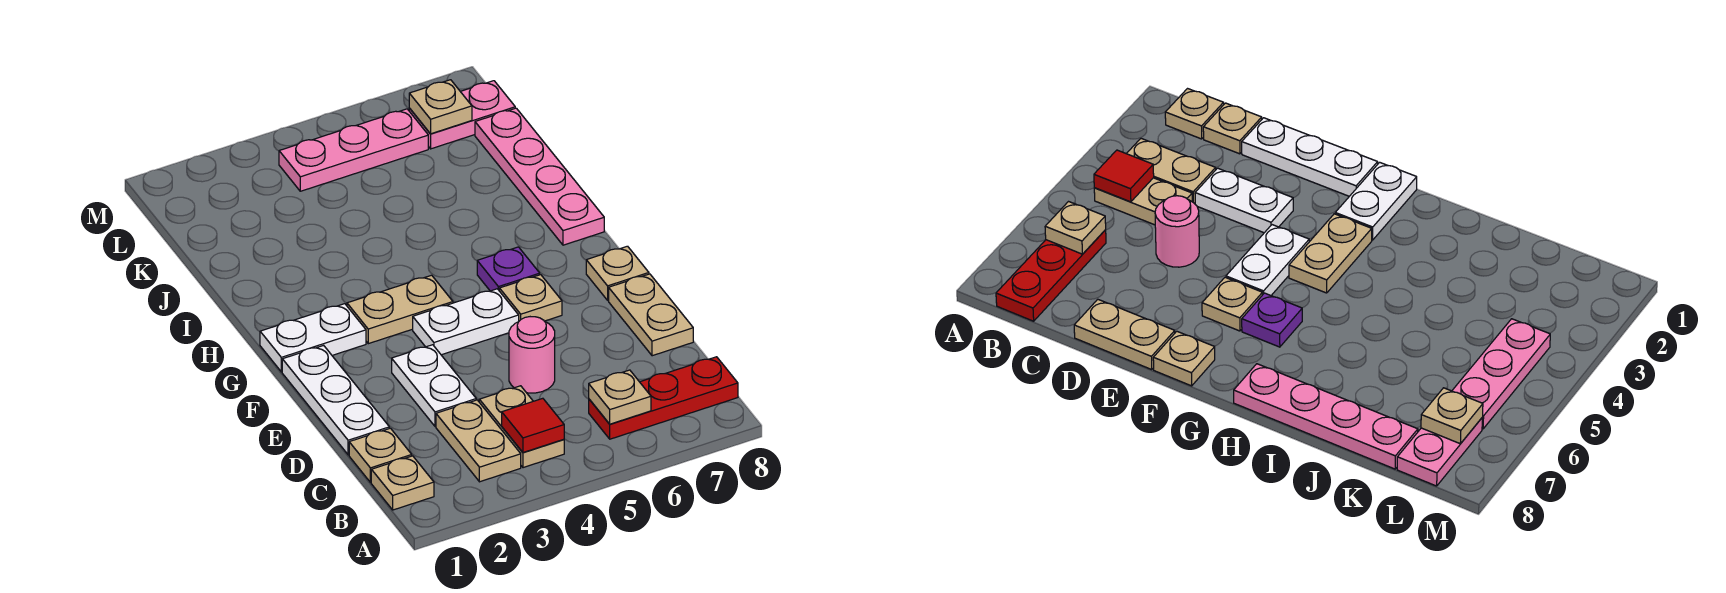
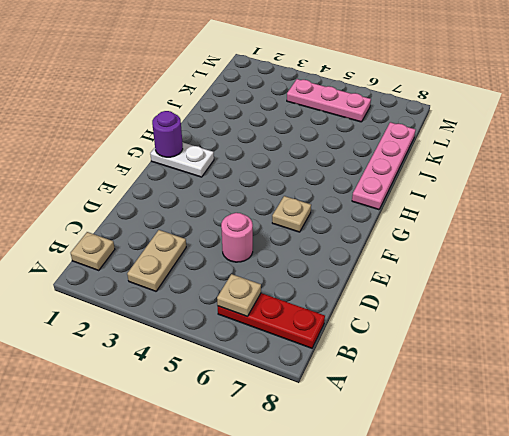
purple 1x1 round brick [152,111,183,157] -> none
none -> tan 1x2 plate [479,386,564,468]
none -> tan 1x1 plate [349,428,412,482]
none -> white 1x3 plate [282,345,389,455]

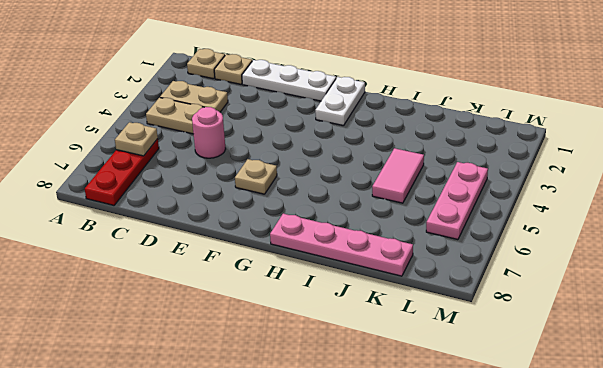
pink 1x2 tile [372,148,424,203] -> none
none -> white 1x2 plate [392,345,476,426]
none -> tan 1x2 plate [609,274,693,356]
none -> white 1x2 plate [413,289,519,355]

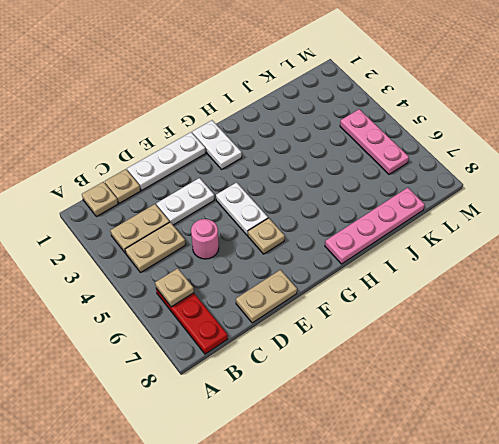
none -> tan 1x1 plate [586,246,649,300]
none -> tan 1x2 plate [347,275,453,344]
none -> purple 1x1 plate [477,247,540,291]

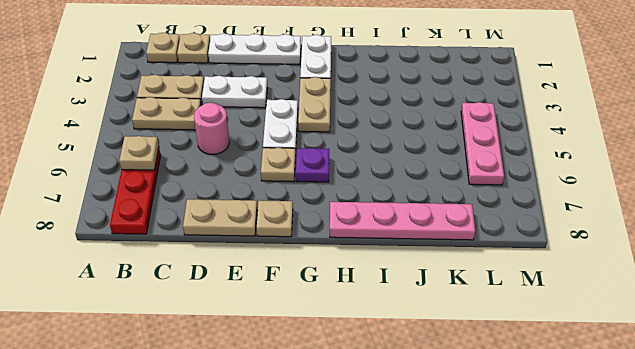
none -> pink 1x2 plate [409,81,515,149]
none -> red 1x1 tile [502,398,564,452]
none -> tan 1x1 plate [409,80,472,134]

